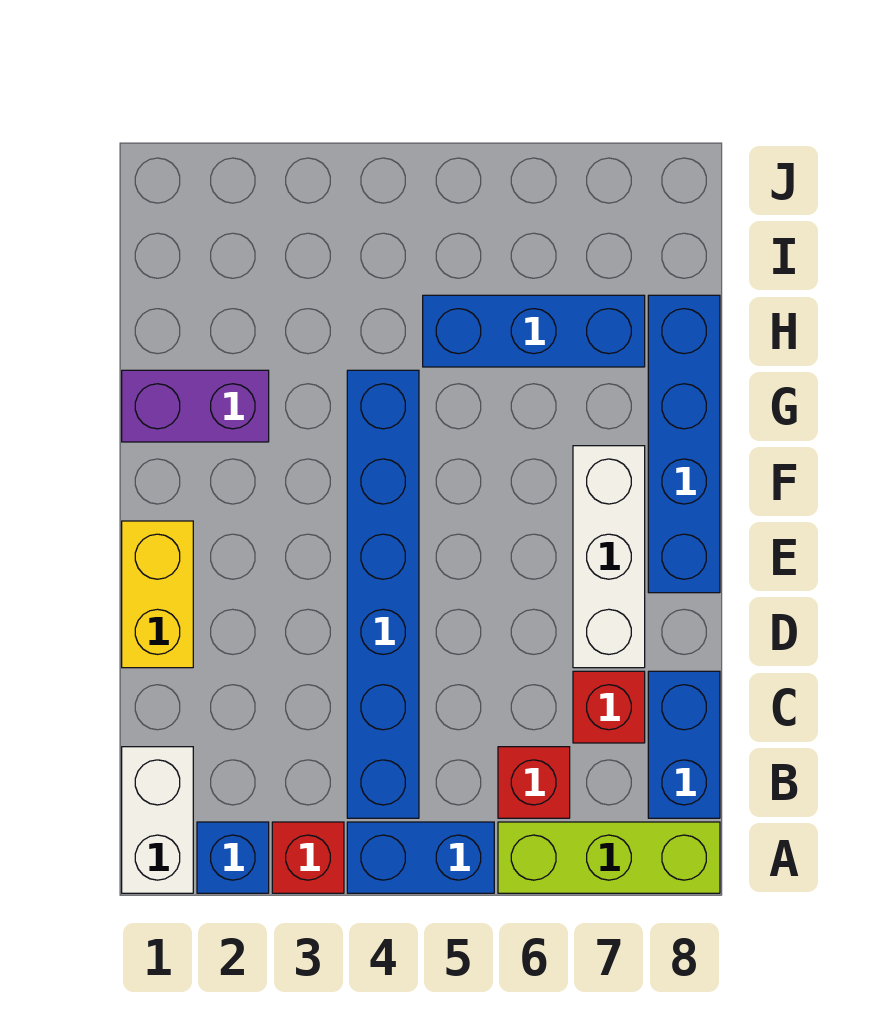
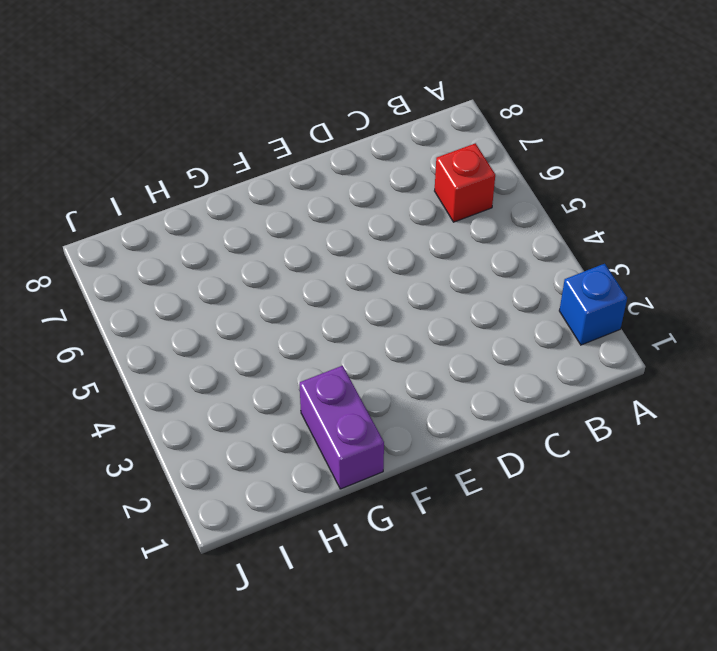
none -> white 1x2 brick [122,747,193,893]
none -> red 1x1 brick [272,822,344,893]
none -> blue 1x2 brick [347,822,494,893]

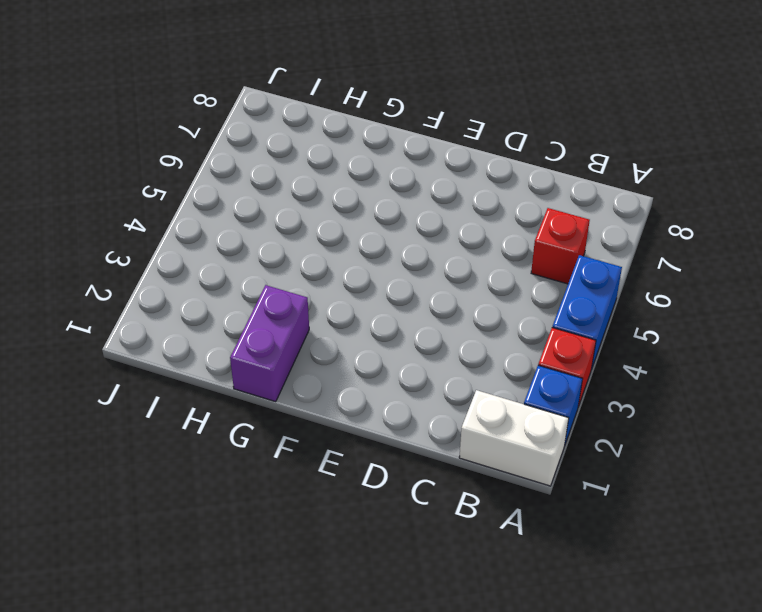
none -> lime 1x3 brick [498,822,720,893]
none -> blue 1x6 brick [347,370,419,818]
none -> blue 1x2 brick [648,671,720,818]

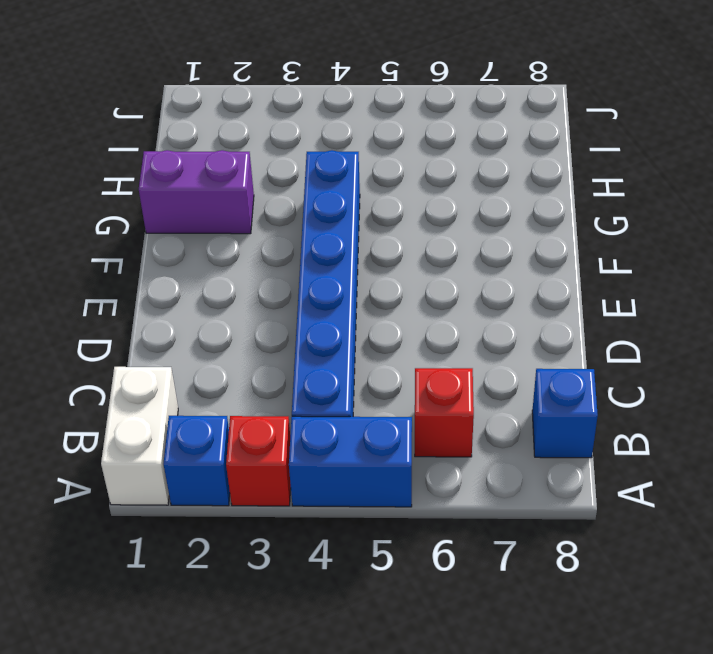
blue 1x1 brick [532,369,598,458] -> blue 1x2 brick [648,671,720,818]
none -> lime 1x3 brick [498,822,720,893]
none -> red 1x1 brick [573,671,645,743]
none -> yellow 1x2 brick [122,521,193,668]

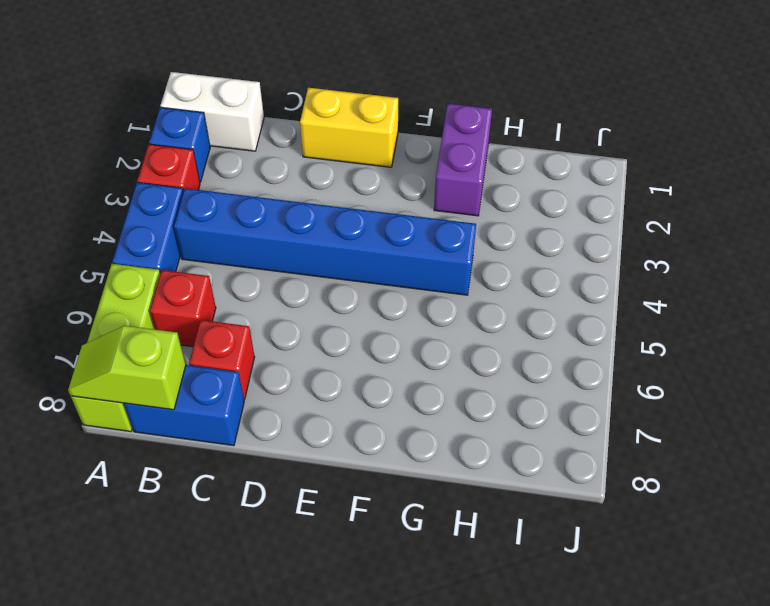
lime 1x2 slope [68,326,186,410] -> none
none -> white 1x3 brick [573,446,645,668]
none -> blue 1x4 brick [648,295,720,593]
none -> blue 1x3 brick [423,295,645,367]

